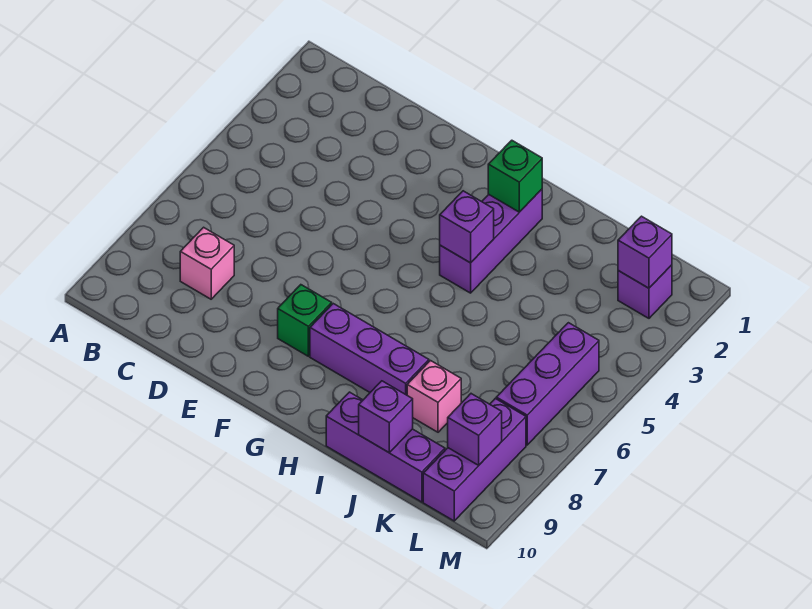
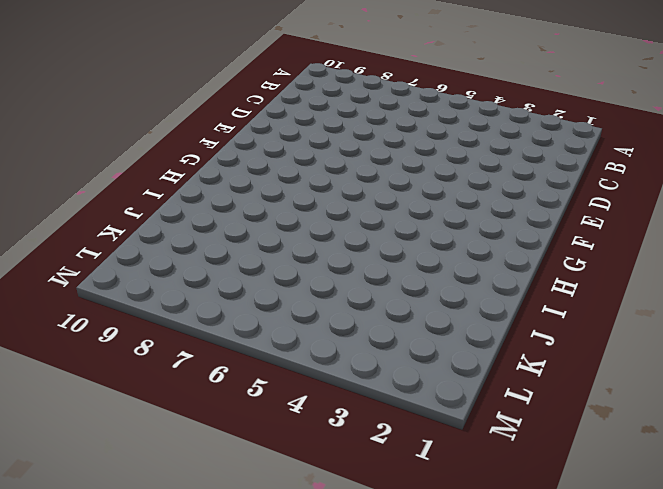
none -> pink 1x1 brick [180,227,234,299]
none -> green 1x1 brick [278,285,332,356]
none -> purple 1x3 brick [310,304,429,395]

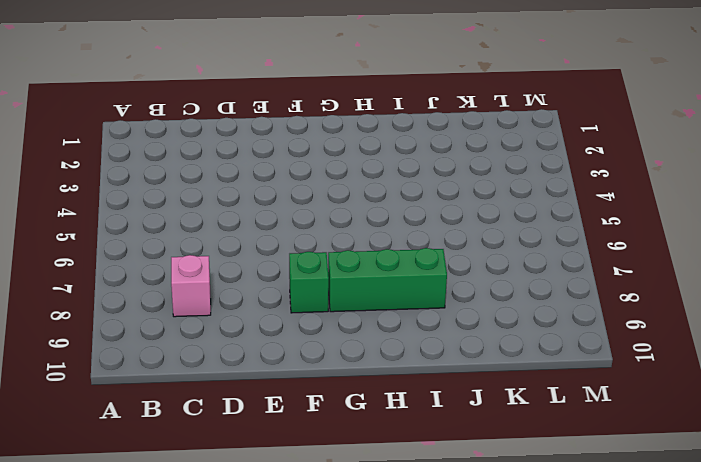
green 1x3 brick [328,248,447,312] -> purple 1x3 brick [310,304,429,395]
none -> purple 1x3 brick [440,189,542,293]
none -> purple 1x3 brick [326,392,445,502]
none -> pink 1x1 brick [407,361,461,432]

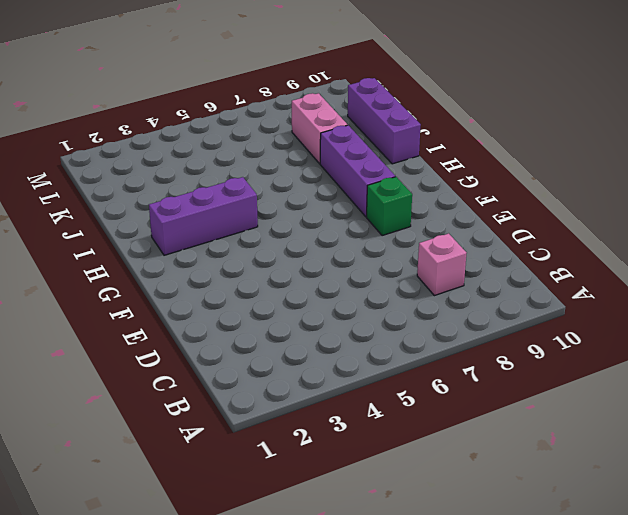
pink 1x2 brick [292,93,348,164] -> pink 1x1 brick [407,361,461,432]
none -> purple 1x1 brick [618,265,672,318]
none -> purple 1x3 brick [496,323,599,445]
none -> purple 1x3 brick [423,399,526,521]

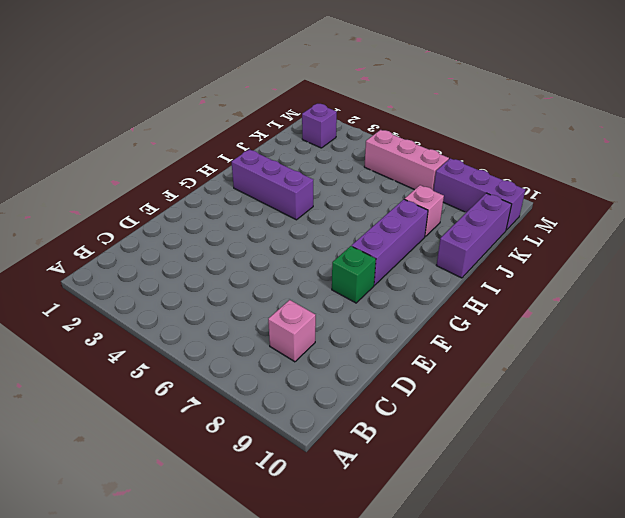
pink 1x3 brick [364,130,449,191] -> purple 1x3 brick [496,323,599,445]
none -> green 1x1 brick [488,140,542,212]
none -> purple 1x1 brick [440,191,494,263]
none -> purple 1x1 brick [359,381,413,453]

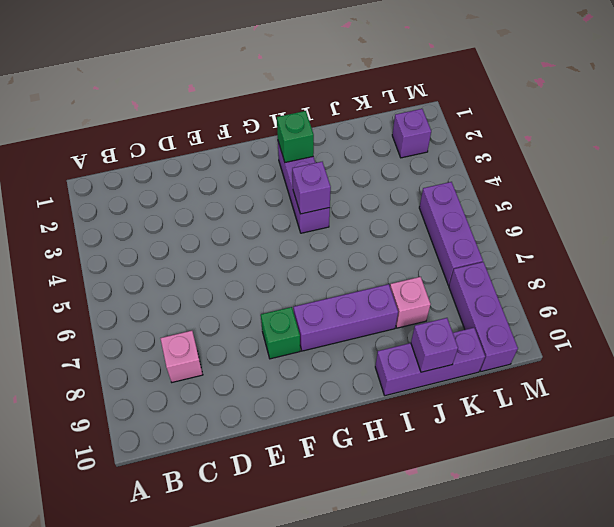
none -> purple 1x1 brick [618,216,672,288]
none -> purple 1x1 brick [448,394,502,465]

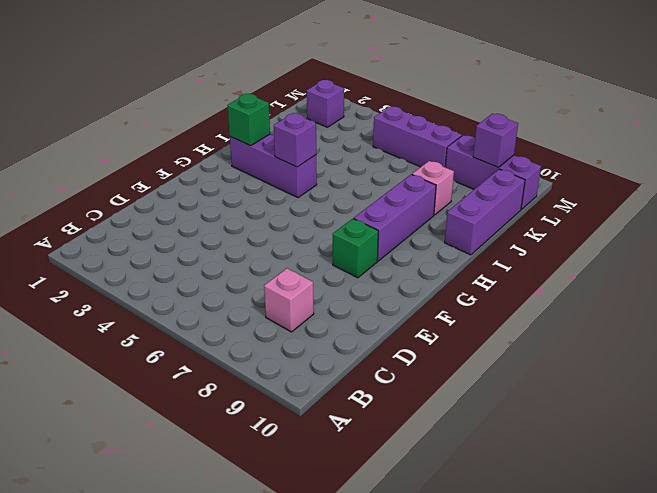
none -> purple 1x1 brick [359,381,413,453]
none -> purple 1x1 brick [618,216,672,288]

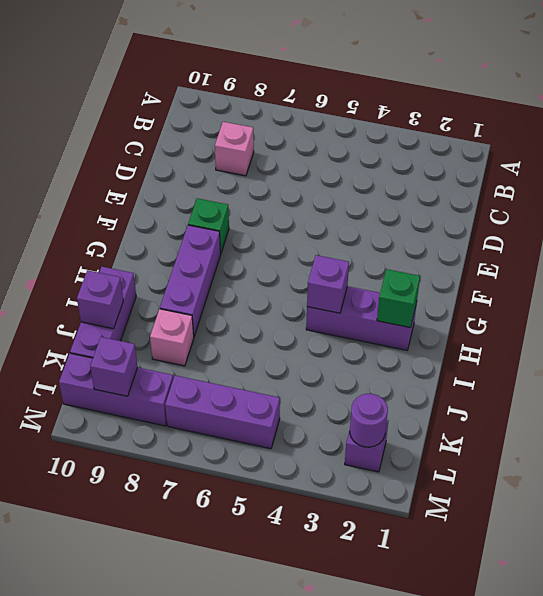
purple 1x1 round brick [350,394,388,447] -> purple 1x1 brick [618,216,672,288]

